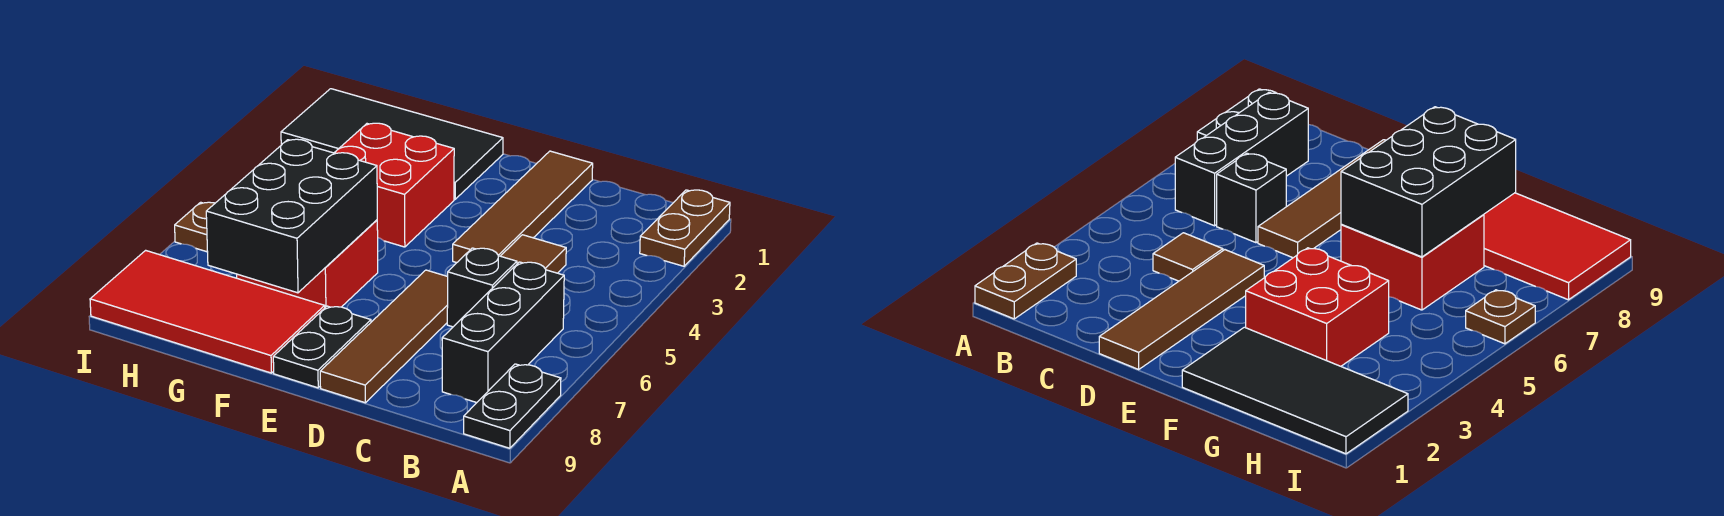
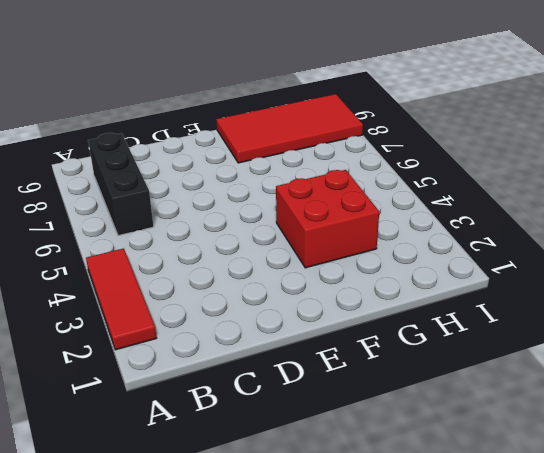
red 1x3 tile [86,248,157,350] -> brown 1x2 plate [640,190,730,266]
none -> black 1x2 plate [464,364,561,448]
none -> brown 1x1 tile [501,235,566,273]
none -> black 1x1 brick [447,248,517,327]

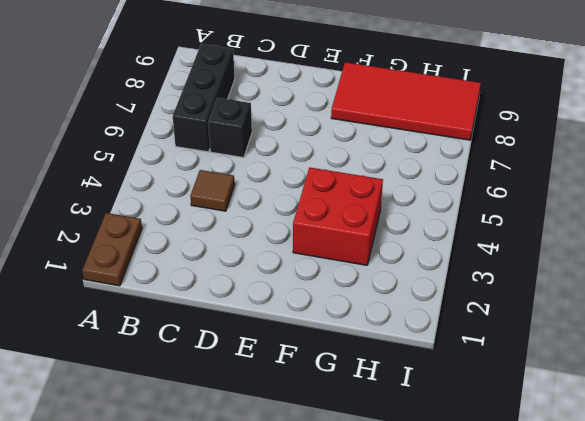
none -> black 1x2 plate [464,364,561,448]
none -> brown 1x4 tile [453,151,593,263]
none -> brown 1x4 tile [320,270,448,403]

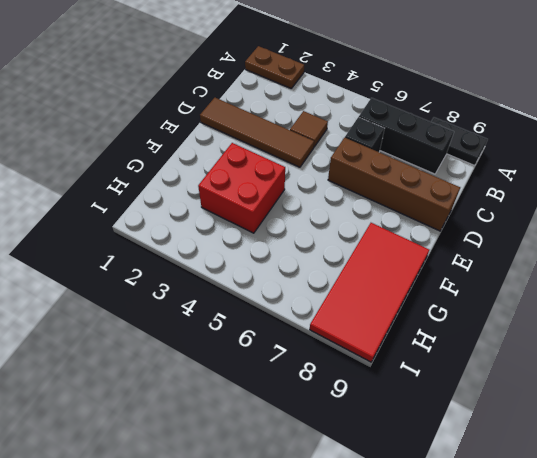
brown 1x4 brick [328,138,460,231] -> brown 1x4 tile [320,270,448,403]
none -> black 1x2 plate [273,306,371,388]
none -> black 2x4 tile [281,89,503,199]
none -> red 2x2 brick [237,220,378,307]

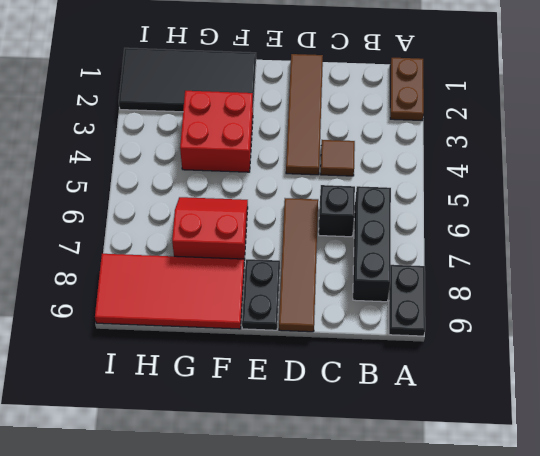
red 2x2 slope [172,197,248,260] -> red 2x2 brick [237,220,378,307]
none -> brown 1x1 plate [175,202,215,252]
none -> black 2x3 brick [206,139,377,293]

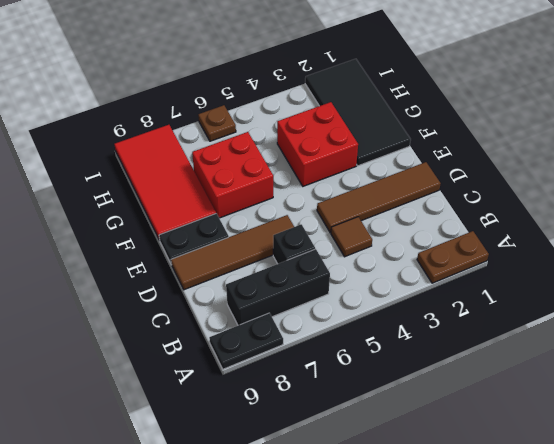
none -> black 2x3 brick [206,139,377,293]

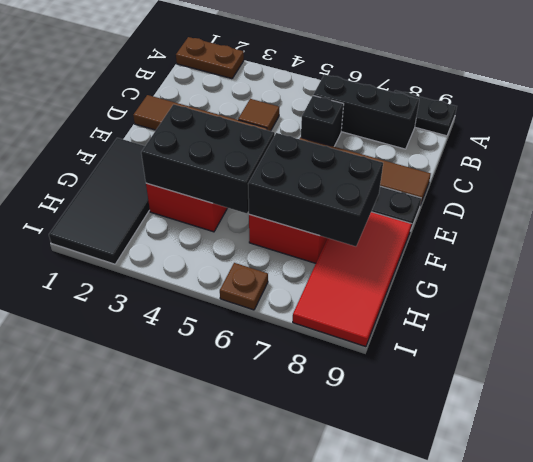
black 2x3 brick [141,104,275,213] -> none

